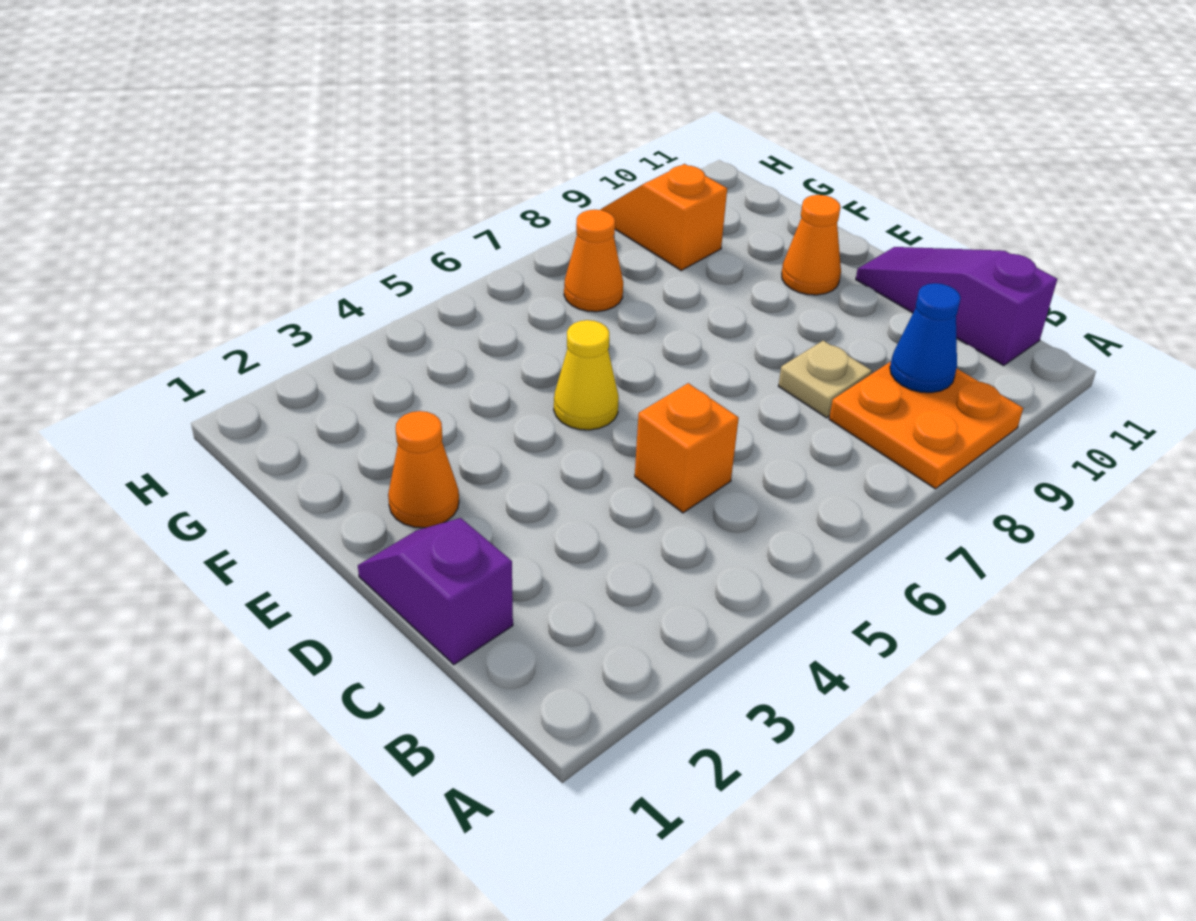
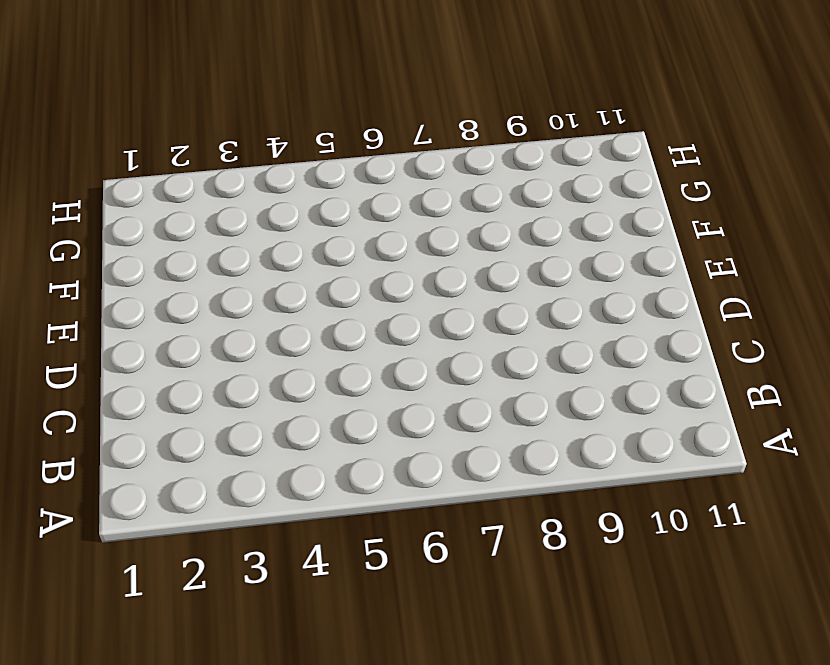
none -> orange 2x2 plate [829,362,1023,489]
none -> purple 1x3 slope [856,247,1057,366]

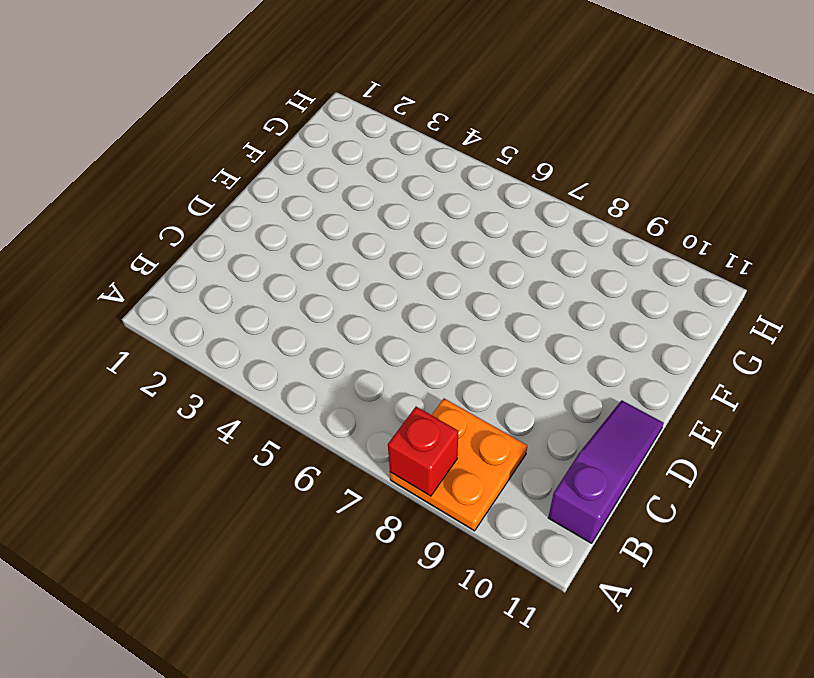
red 1x1 brick [388,407,458,496] -> none
none -> purple 1x2 slope [358,518,513,665]
none -> orange 1x1 brick [635,383,739,513]

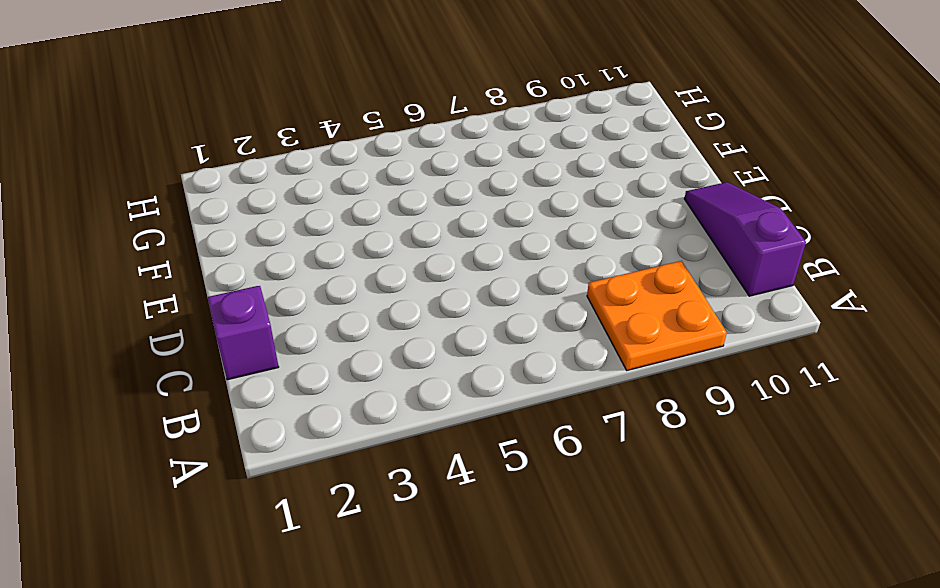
none -> orange 1x1 brick [635,383,739,513]
none -> tan 1x1 plate [779,341,872,418]

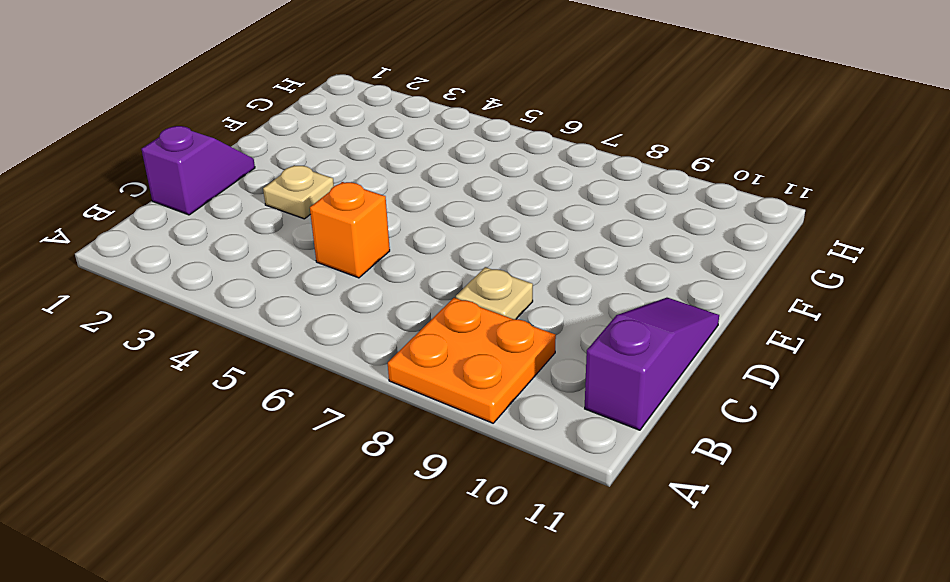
tan 1x1 plate [263,165,334,219] -> none
none -> orange 1x1 cone [388,411,459,528]
none -> yellow 1x1 cone [554,320,619,430]

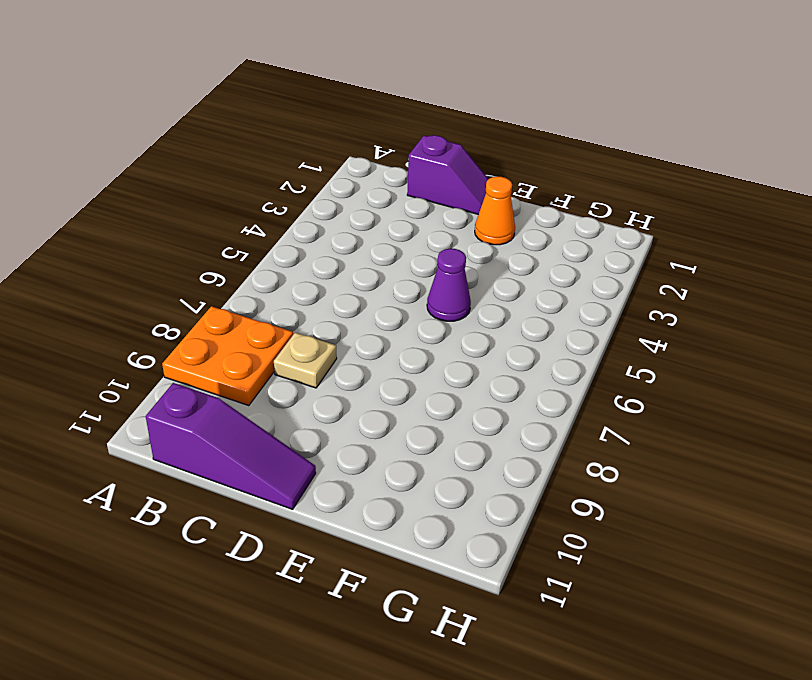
purple 1x1 cone [427,249,471,321] -> yellow 1x1 cone [554,320,619,430]
none -> orange 1x1 brick [635,383,739,513]
none -> orange 1x1 cone [782,195,841,295]

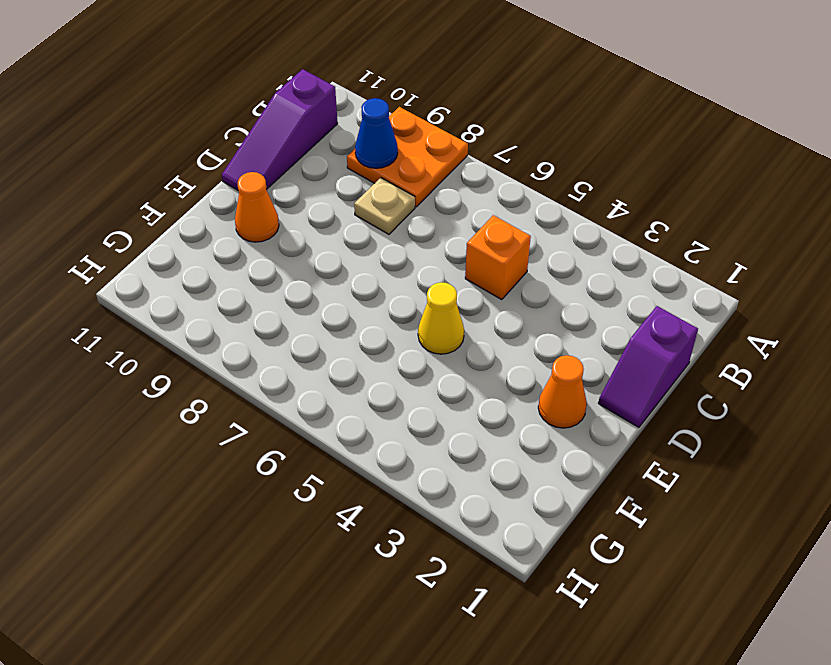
none -> orange 1x1 cone [564,210,623,312]
none -> orange 1x2 slope [601,164,727,270]

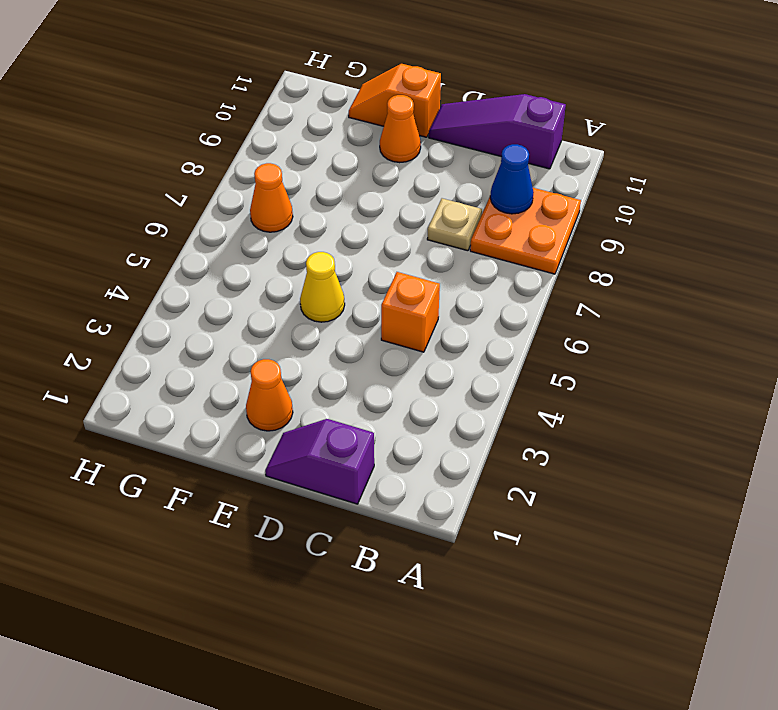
orange 1x2 slope [349,64,441,137] -> orange 1x2 slope moved to [601,164,727,270]

